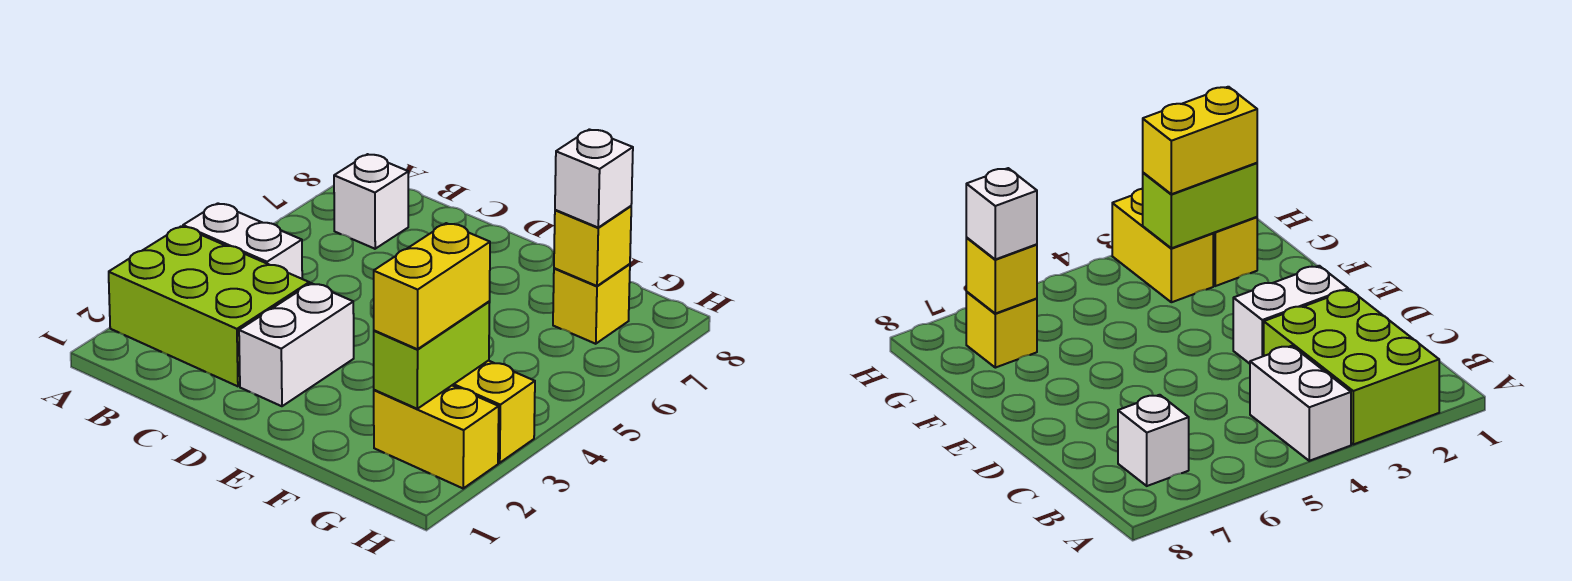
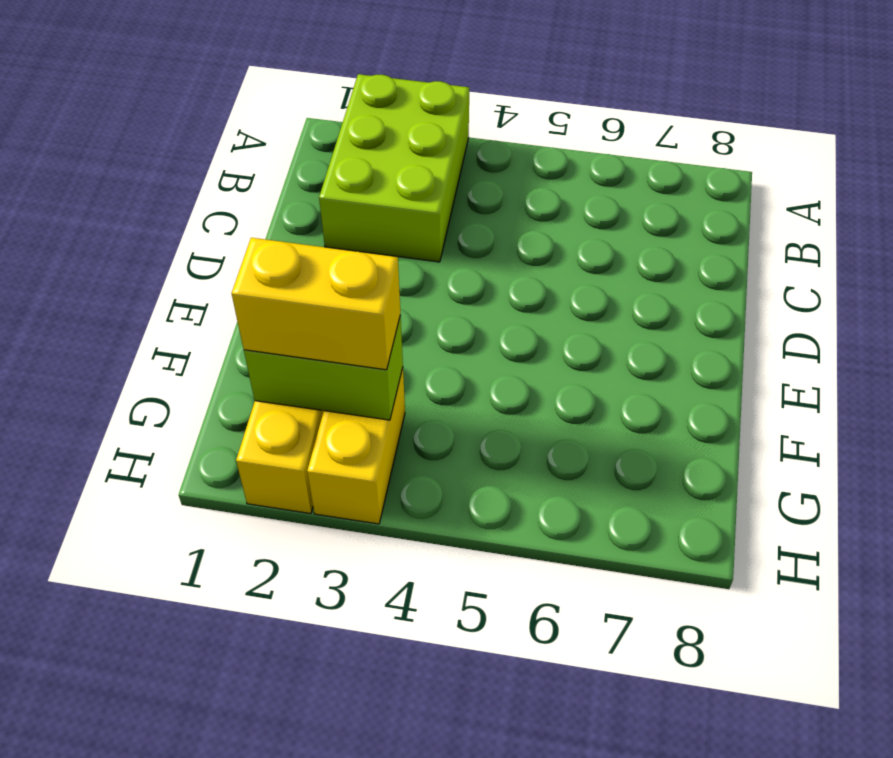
none -> white 1x2 brick [183,203,302,279]
none -> white 1x1 brick [334,154,408,249]

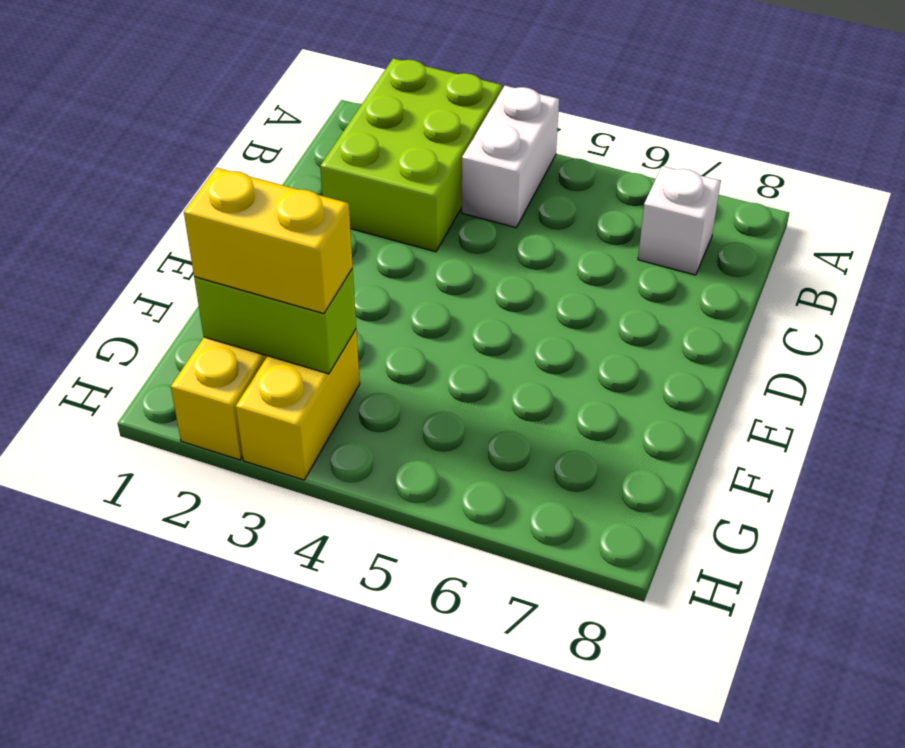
none -> white 1x2 brick [239,283,354,406]
none -> yellow 1x1 brick [553,264,630,344]

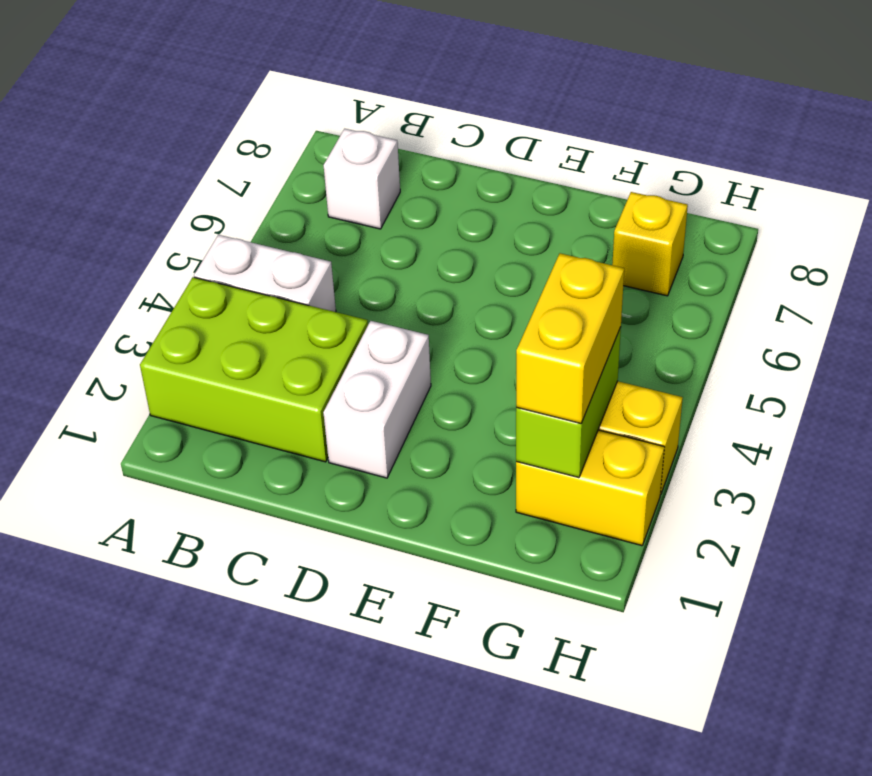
none -> yellow 1x1 brick [554,206,631,286]
none -> white 1x1 brick [555,129,633,227]

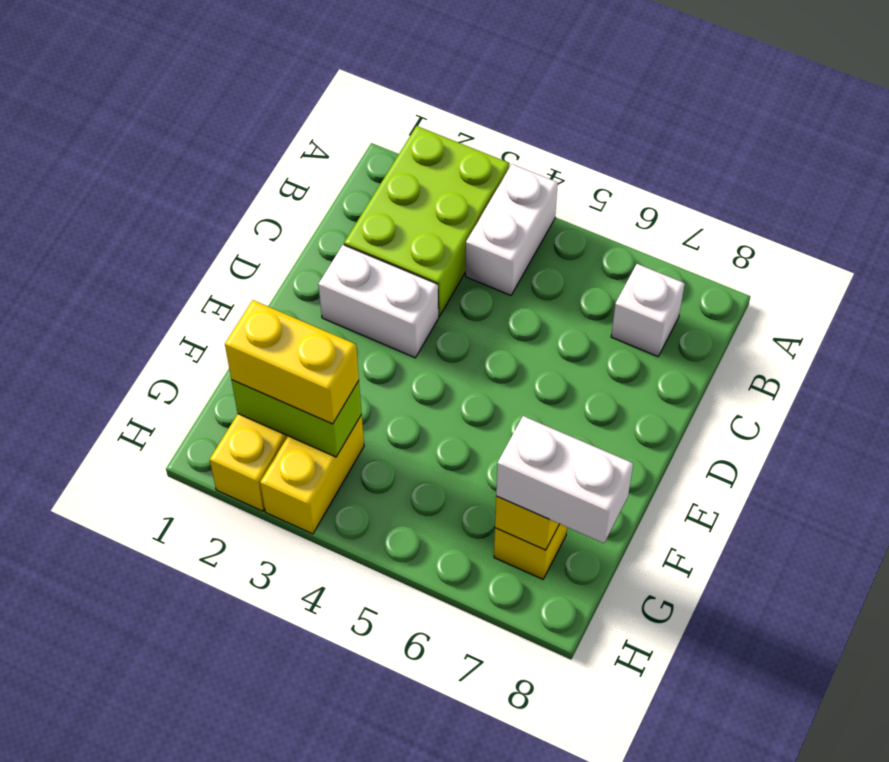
white 1x2 brick [496,416,633,543] -> white 1x1 brick [555,129,633,227]

